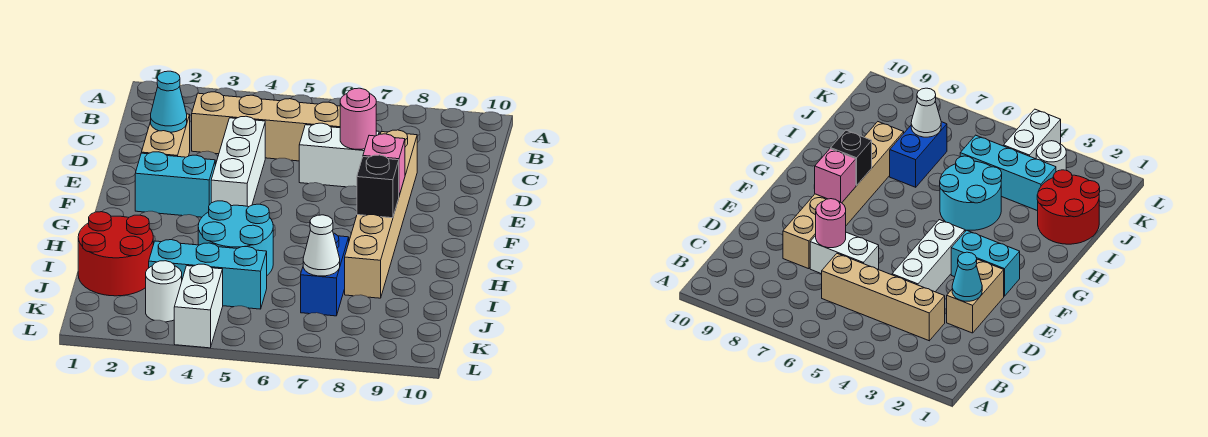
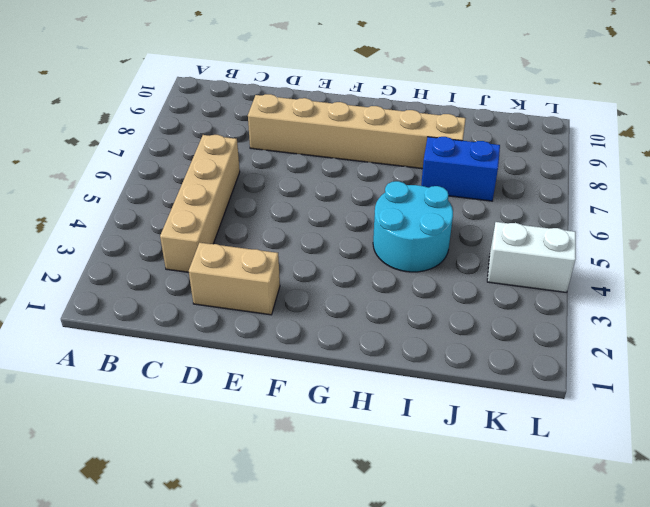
none -> white 1x3 brick [211,116,265,207]
none -> white 1x2 brick [299,123,379,187]
none -> cyan 1x2 brick [135,152,215,217]

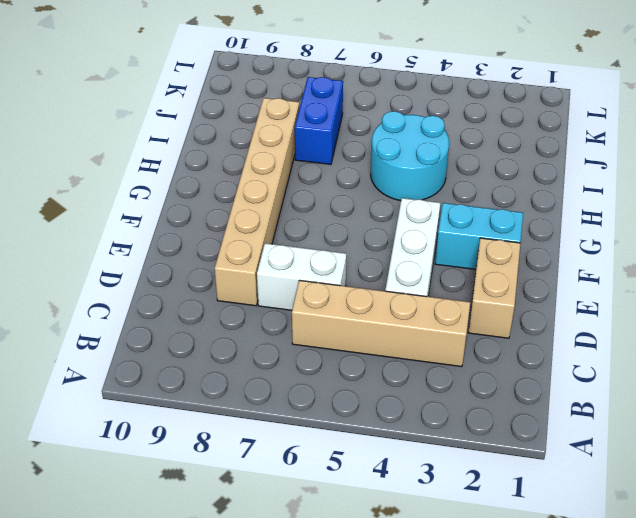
none -> red 2x2 round brick [78,212,153,296]
none -> cyan 1x3 brick [149,240,267,309]
none -> white 1x1 round brick [146,261,182,322]

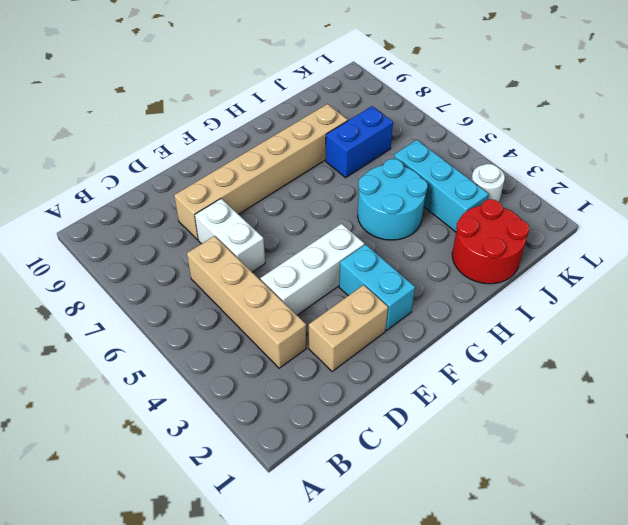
none -> white 1x2 brick [174,264,223,348]
none -> cyan 1x1 cone [151,71,187,132]
none -> pink 1x1 round brick [340,88,376,149]

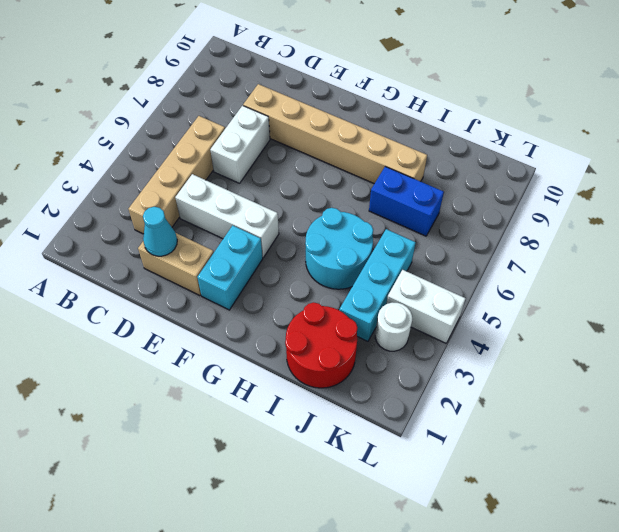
none -> pink 1x1 round brick [340,88,376,149]
none -> pink 1x1 brick [363,134,405,195]
none -> black 1x1 brick [357,155,399,218]

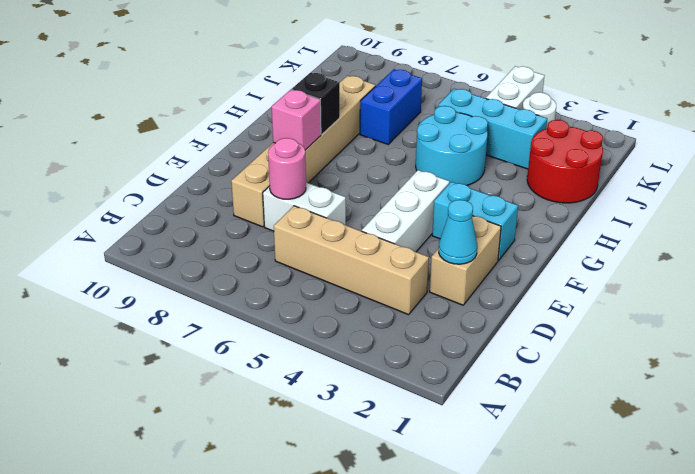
none -> white 1x1 cone [303,215,340,276]

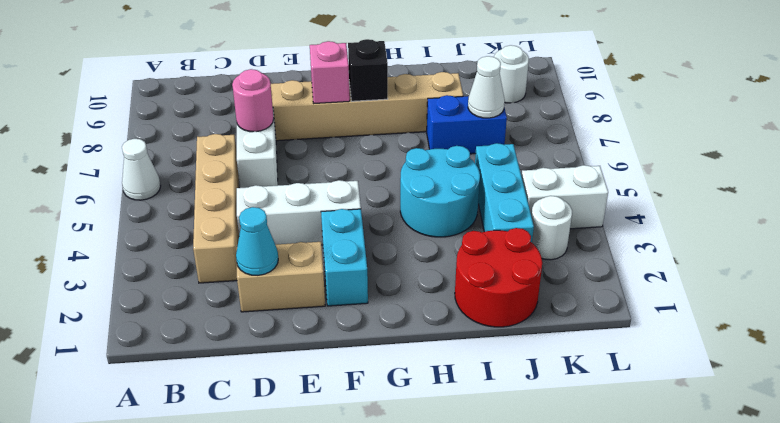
white 1x1 cone [122,139,161,200] -> none
white 1x1 round brick [494,45,529,103] -> none

